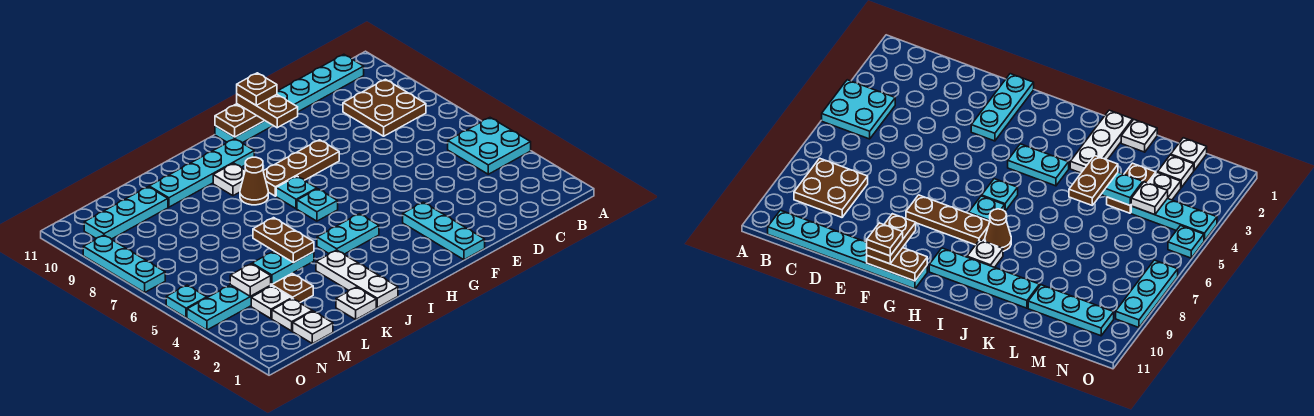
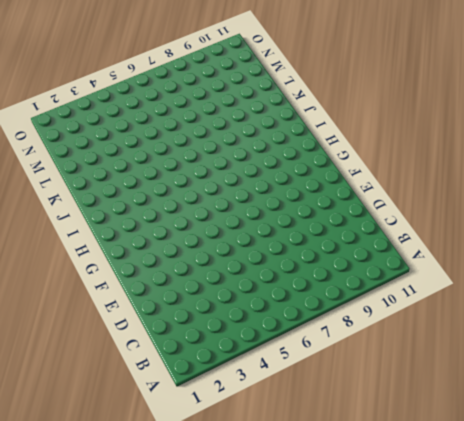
none -> cyan 2x2 plate [448,118,531,174]
none -> brown 2x2 plate [343,79,426,136]
none -> cyan 1x6 plate [215,54,364,143]

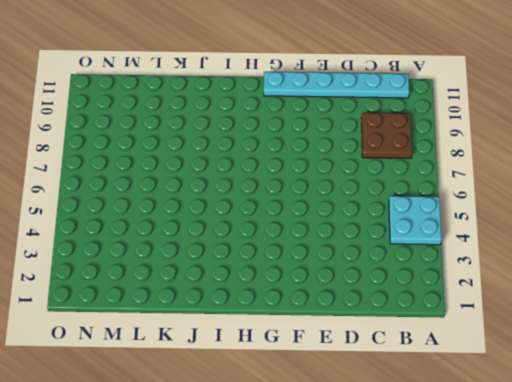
none -> cyan 1x3 plate [403,202,485,260]
none -> brown 1x3 plate [263,140,339,196]
none -> cyan 1x2 plate [317,214,379,254]

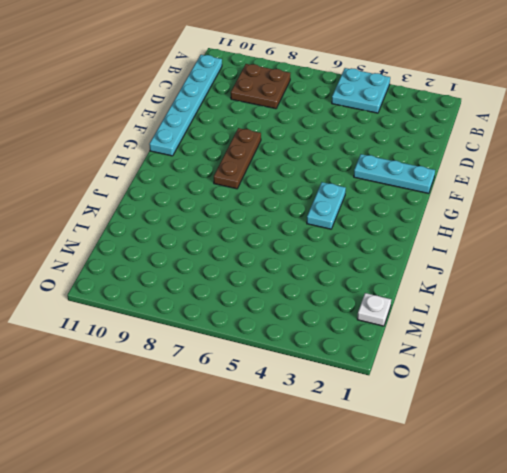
none -> cyan 1x1 plate [297,189,338,221]
none -> cyan 1x1 plate [276,176,317,209]
none -> cyan 1x4 plate [149,139,254,207]

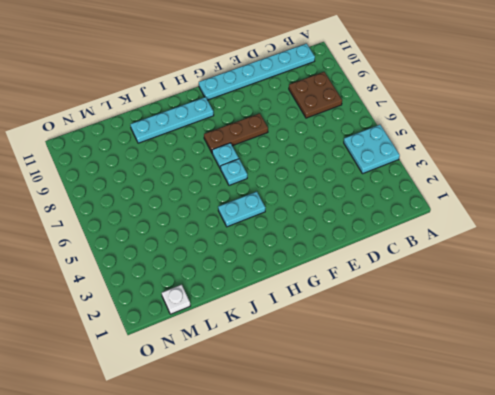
none -> cyan 1x3 plate [403,202,485,260]
none -> brown 1x1 cone [240,157,268,205]
none -> white 1x1 plate [213,163,245,196]

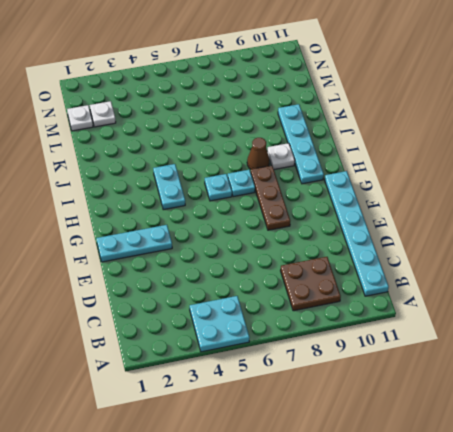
none -> white 1x3 plate [316,250,398,308]
none -> white 1x1 plate [336,287,376,319]
none -> brown 1x2 plate [270,273,313,302]

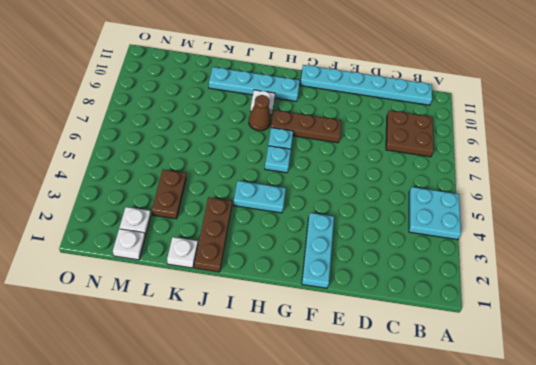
brown 1x3 plate [194,197,232,272] -> white 1x3 plate [316,250,398,308]
none -> cyan 1x3 plate [84,187,168,239]
none -> white 1x1 plate [251,286,292,319]
none -> cyan 1x3 plate [187,285,271,330]

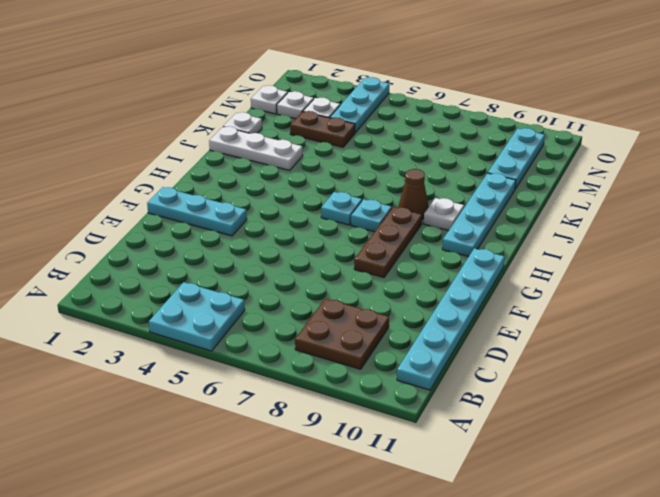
none -> cyan 1x2 plate [317,214,379,254]
none -> cyan 1x1 plate [166,285,207,318]
none -> cyan 1x3 plate [83,235,165,293]

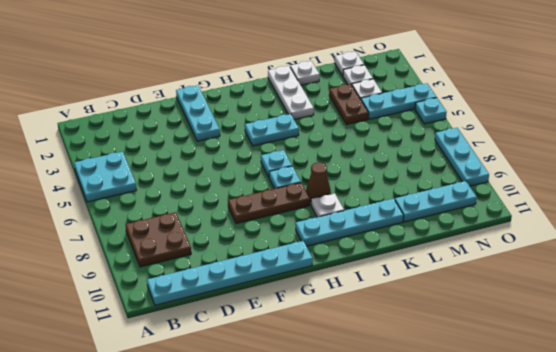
none -> brown 1x2 plate [215,104,265,137]
none -> cyan 1x2 plate [252,251,314,284]
none -> white 1x1 plate [230,264,271,296]

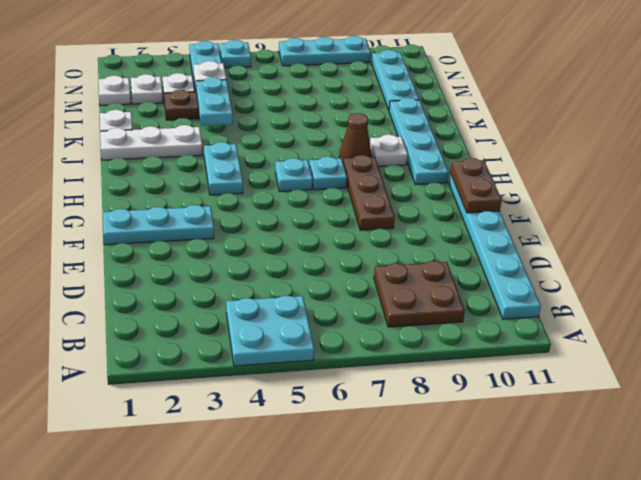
none -> brown 1x2 plate [237,94,298,128]
none -> brown 1x2 plate [253,218,314,263]
none -> brown 1x1 plate [237,73,277,105]

